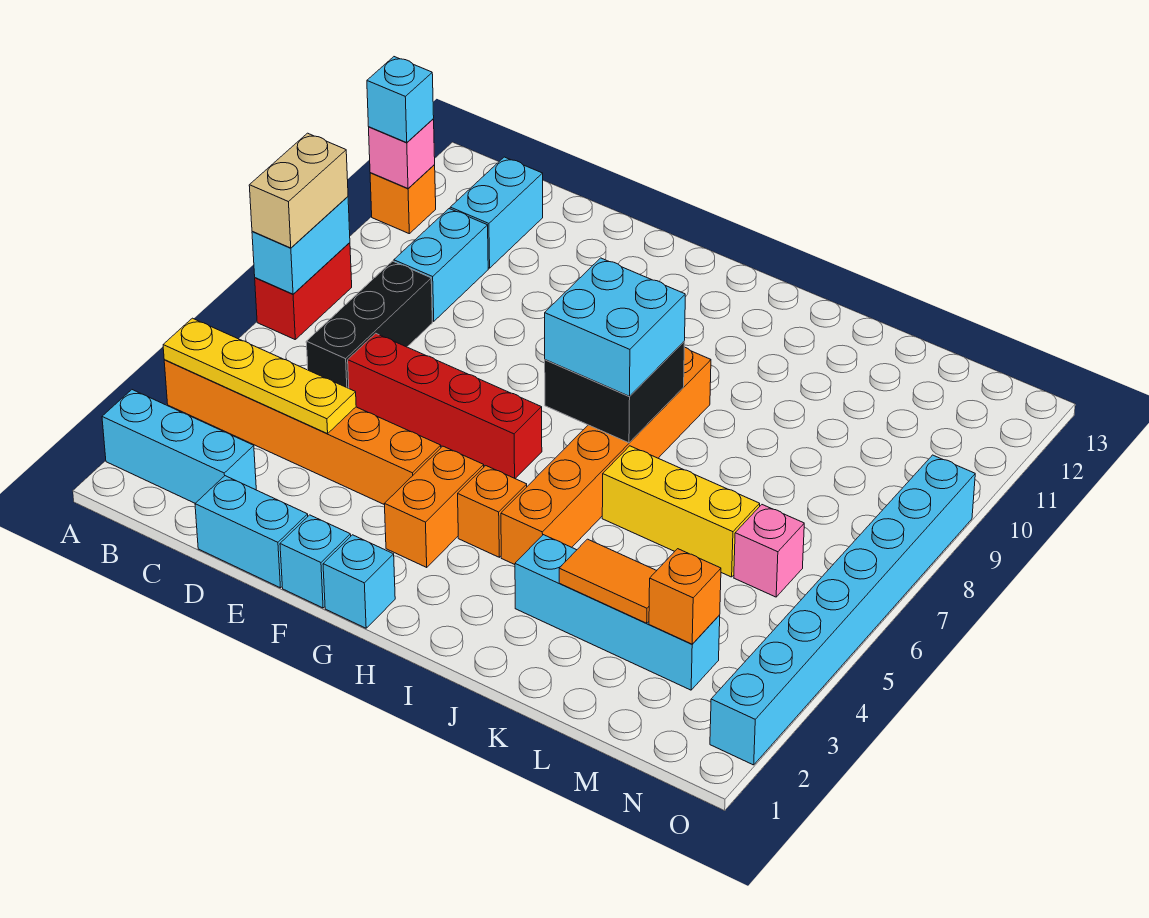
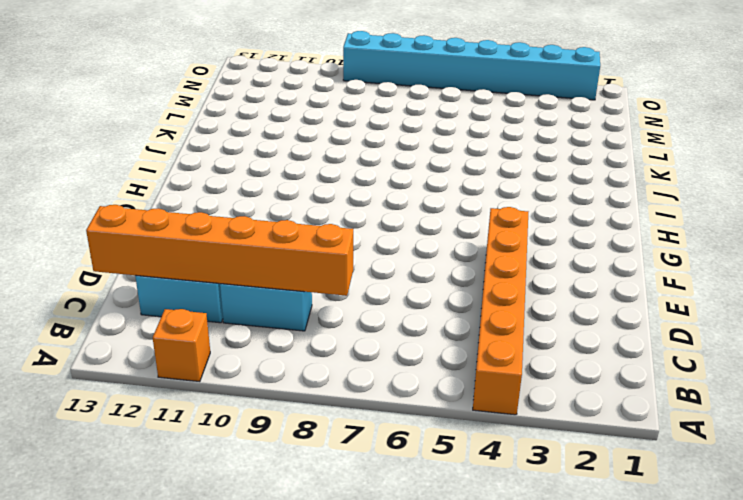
orange 1x6 brick [86,205,353,296] -> orange 1x6 brick moved to [501,347,711,565]
none -> cyan 1x3 brick [102,390,256,503]
none -> red 1x2 brick [255,243,352,339]
none -> black 1x3 brick [306,261,432,388]

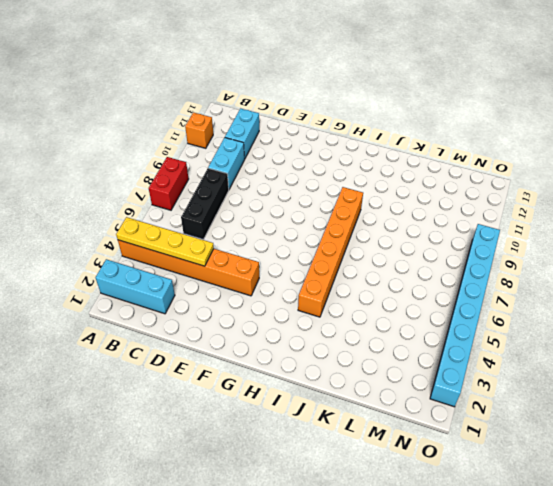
none -> cyan 1x2 brick [195,476,308,588]
none -> red 1x4 brick [348,333,542,478]
none -> cyan 1x1 brick [280,515,351,608]

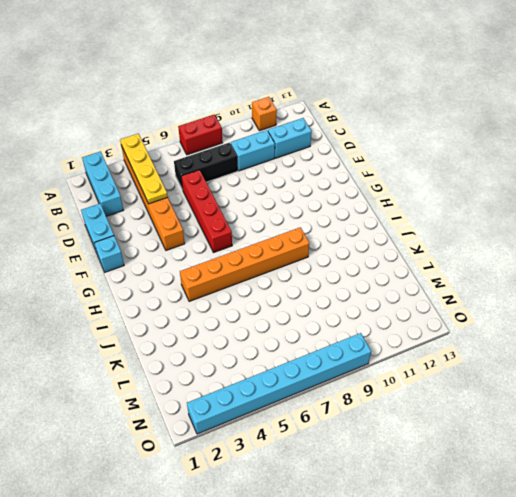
none -> cyan 1x1 brick [323,535,395,628]
none -> orange 1x2 brick [385,446,484,567]
none -> orange 1x1 brick [458,466,527,557]

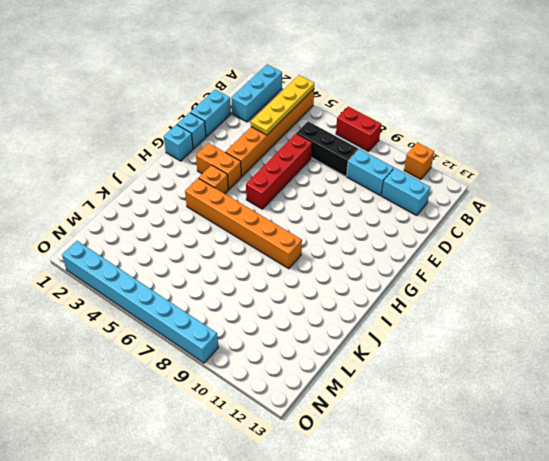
none -> cyan 1x4 brick [515,535,720,690]
none -> yellow 1x3 brick [602,446,760,577]
none -> pink 1x1 brick [734,505,804,597]

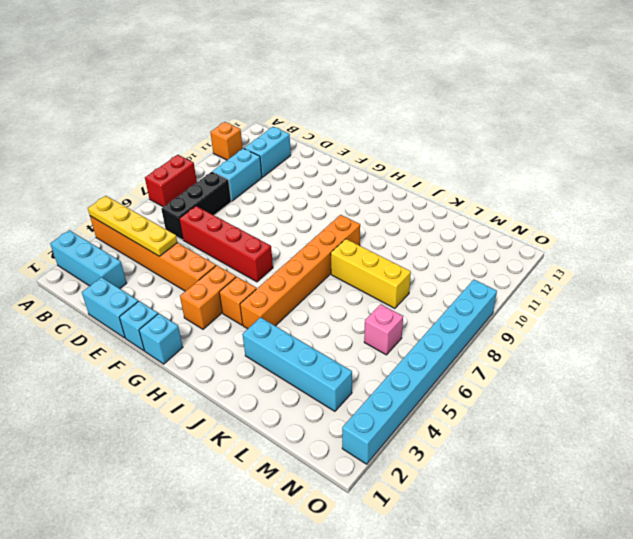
yellow 1x3 brick [331,239,411,308] -> yellow 1x3 brick moved to [602,446,760,577]
none -> cyan 1x2 brick [252,197,350,294]
none -> pink 1x1 brick [369,119,435,188]
none -> black 2x2 brick [545,342,685,443]

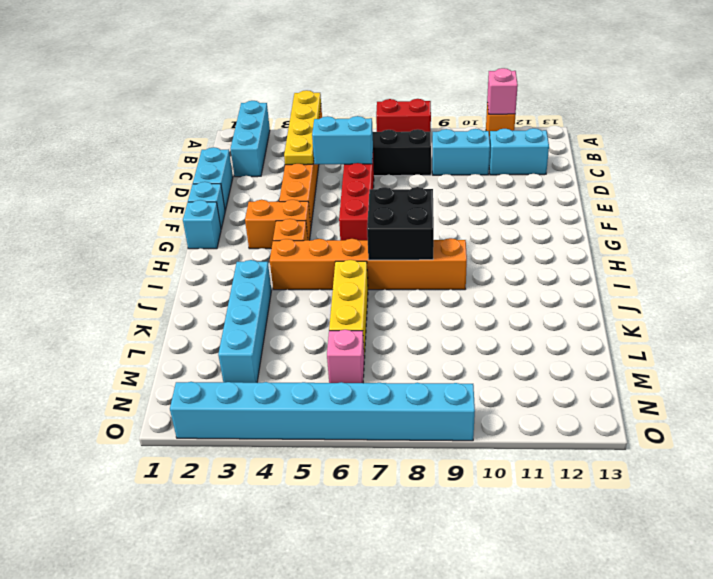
cyan 1x2 brick [312,116,373,165] -> cyan 1x2 brick moved to [252,197,350,294]
none -> orange 1x2 tile [559,539,657,623]
none -> orange 1x1 brick [649,549,721,644]
none -> tan 1x2 brick [249,133,348,248]

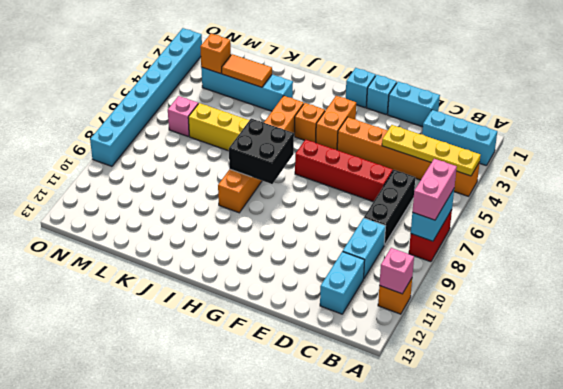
pink 1x2 brick [412,159,457,220] -> tan 1x2 brick [249,133,348,248]
none -> cyan 1x1 brick [367,57,434,142]
none -> cyan 2x2 brick [545,258,685,396]

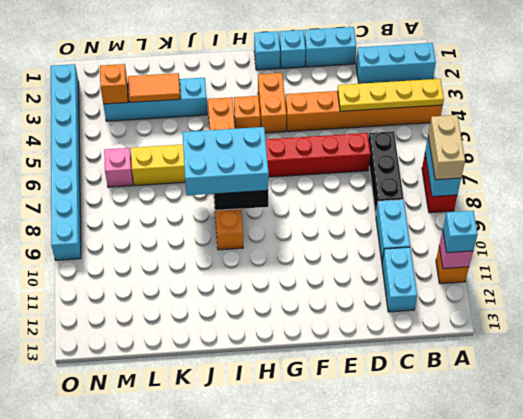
cyan 2x3 brick [182,127,269,195] -> cyan 2x2 brick [545,258,685,396]

